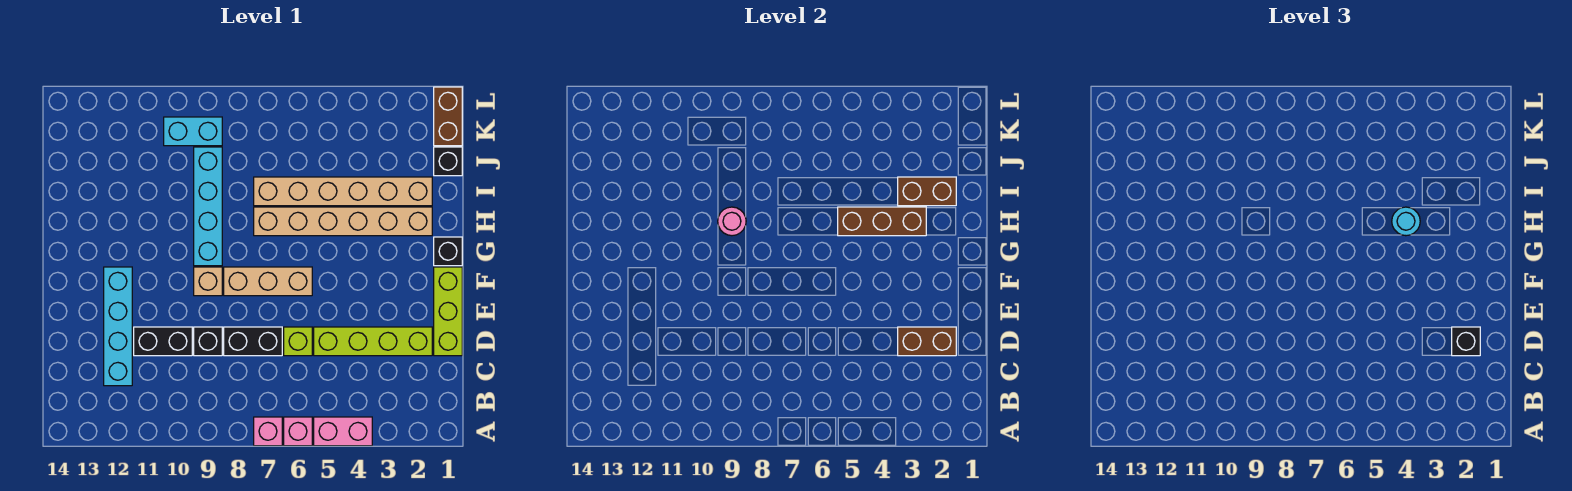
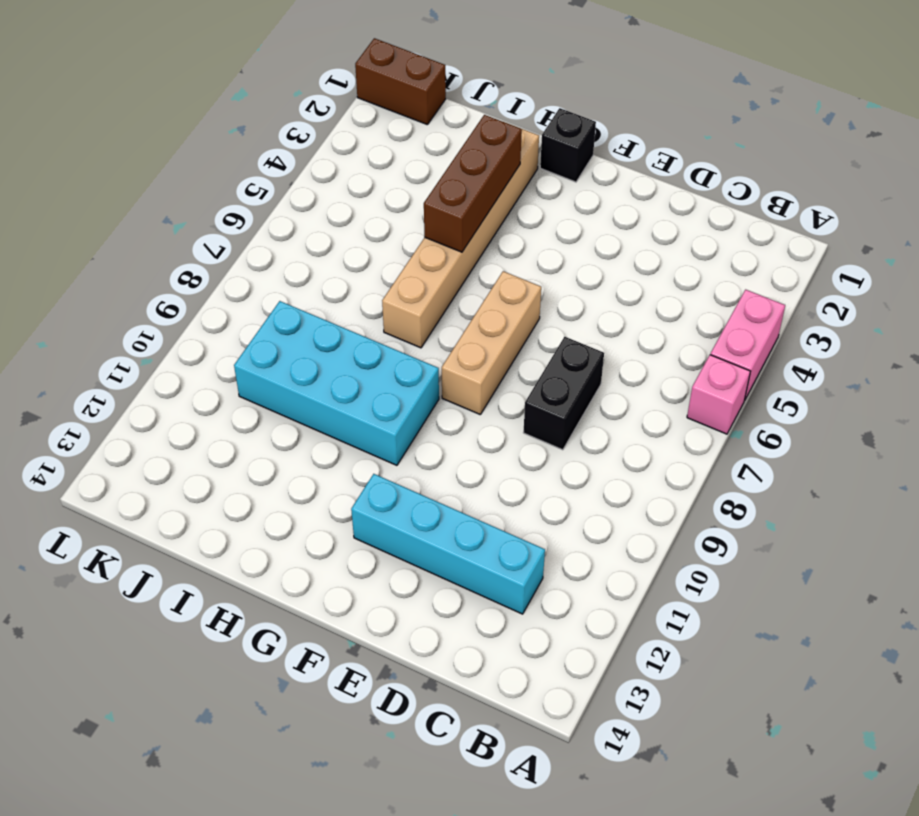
cyan 2x4 brick [234,301,439,465] -> cyan 1x4 brick [194,147,222,266]
none -> pink 1x1 brick [254,417,282,446]
none -> lime 1x3 brick [434,267,462,356]
none -> lime 1x4 brick [314,327,432,356]

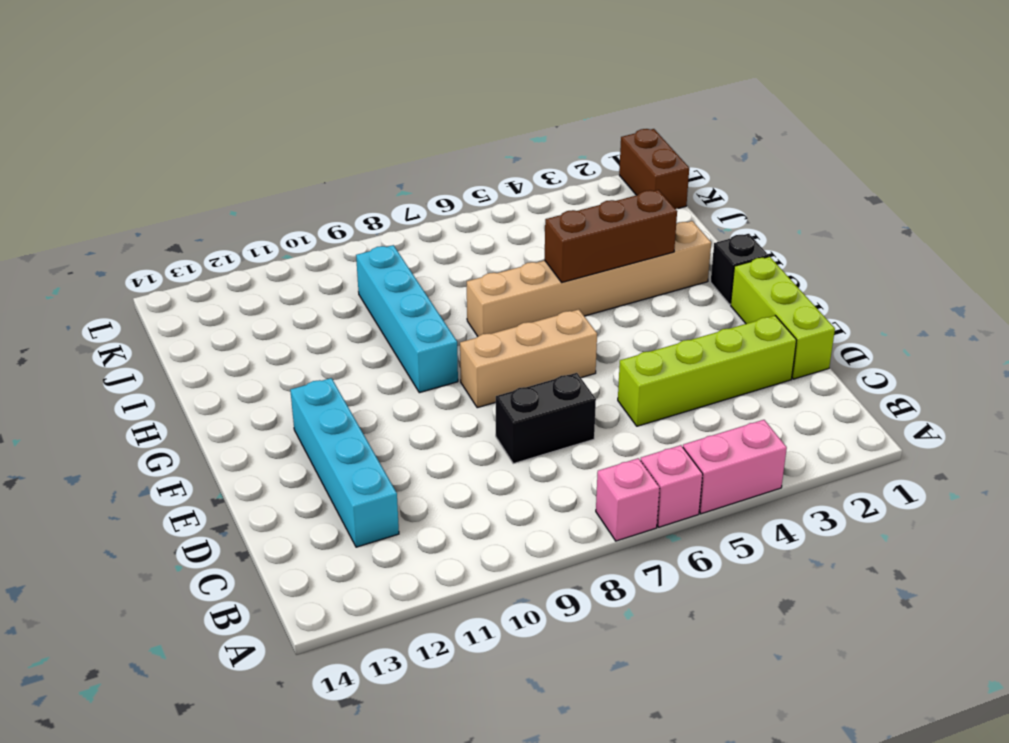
none -> lime 1x1 brick [284,327,312,356]
none -> black 1x1 brick [194,327,222,356]
none -> black 1x2 brick [134,327,192,356]

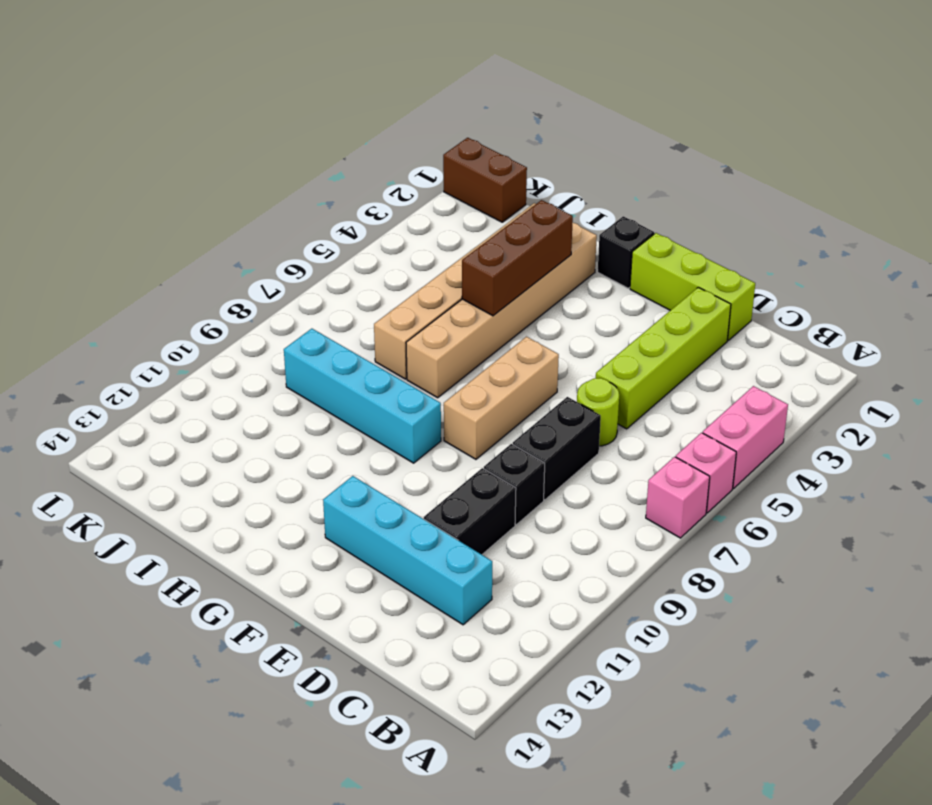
lime 1x1 round brick [577,378,619,446] -> lime 1x1 brick [284,327,312,356]
none -> tan 1x1 brick [194,267,222,296]
none -> black 1x1 brick [434,147,462,176]
none -> cyan 1x2 brick [164,117,222,146]

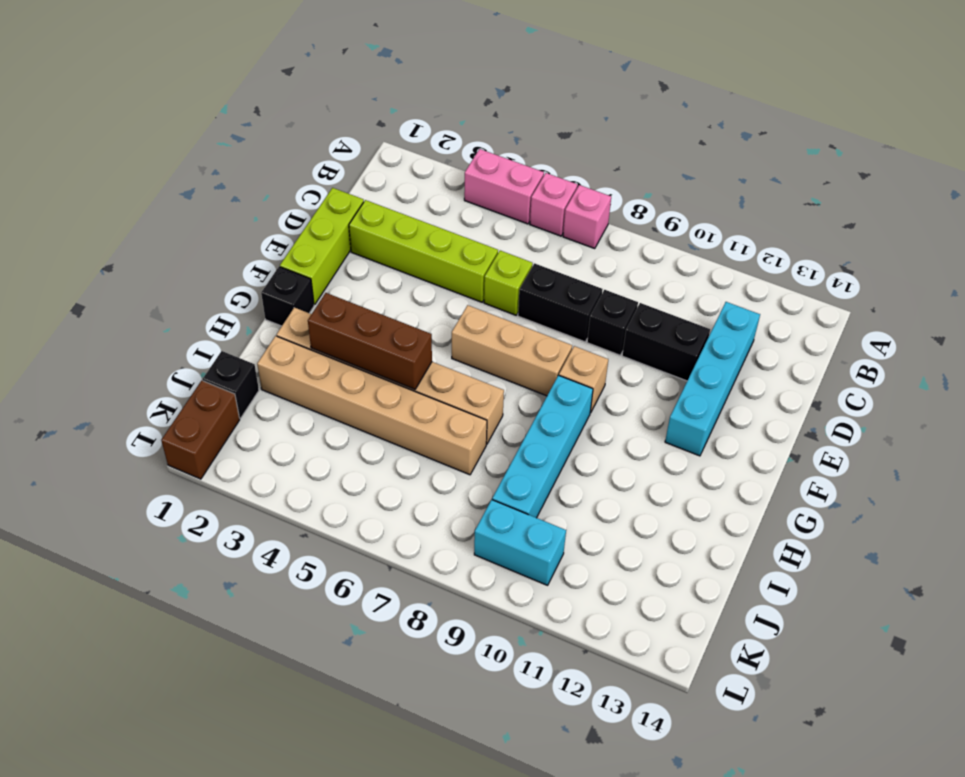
none -> brown 1x2 brick [898,327,956,356]
none -> pink 1x1 round brick [718,207,746,236]
none -> brown 1x2 brick [898,177,956,206]

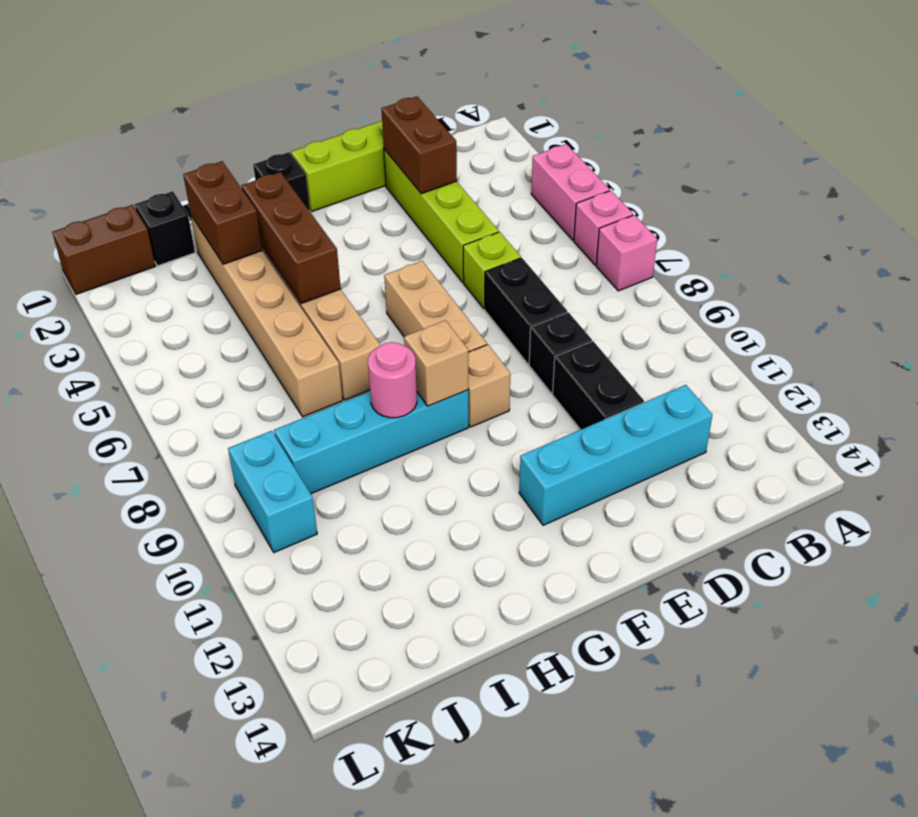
tan 1x1 brick [404,320,468,406] -> none
none -> black 1x1 brick [1452,327,1480,356]
none -> cyan 1x1 round brick [1392,207,1420,236]

